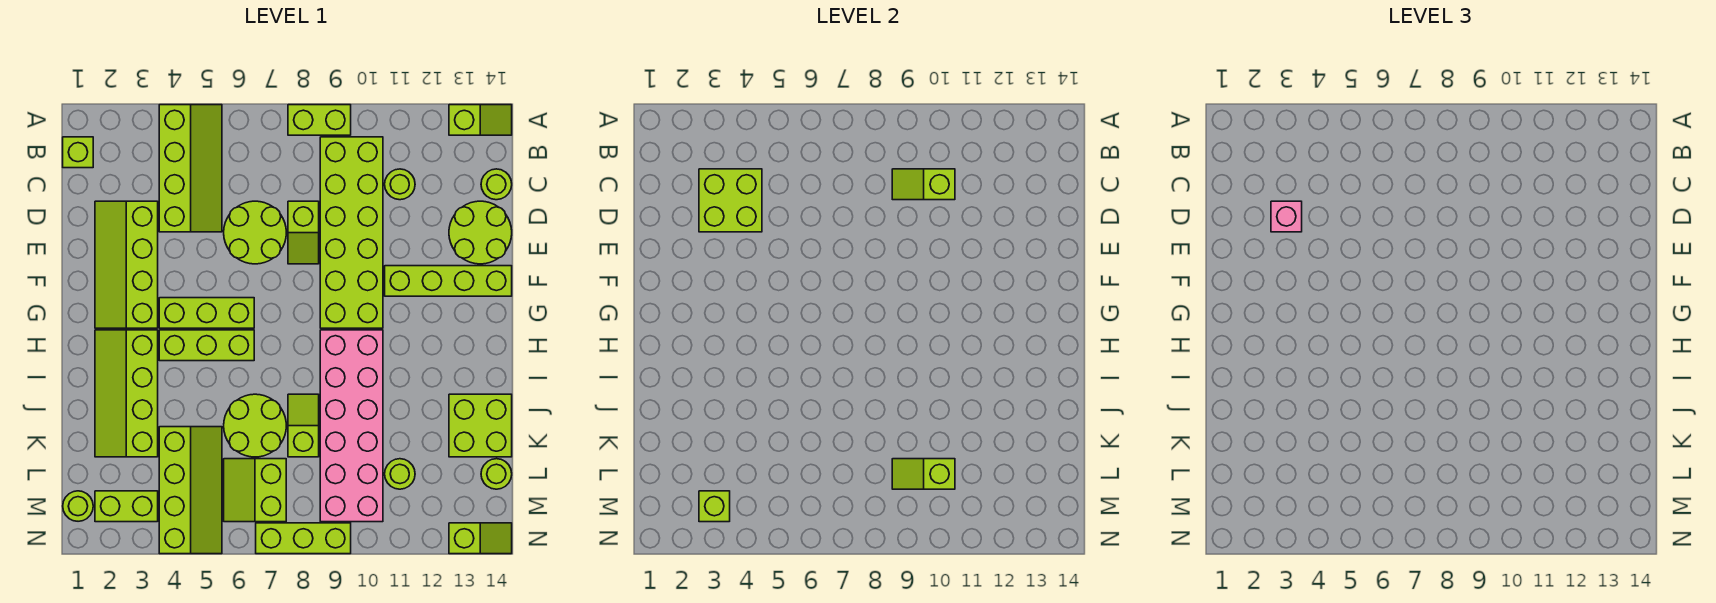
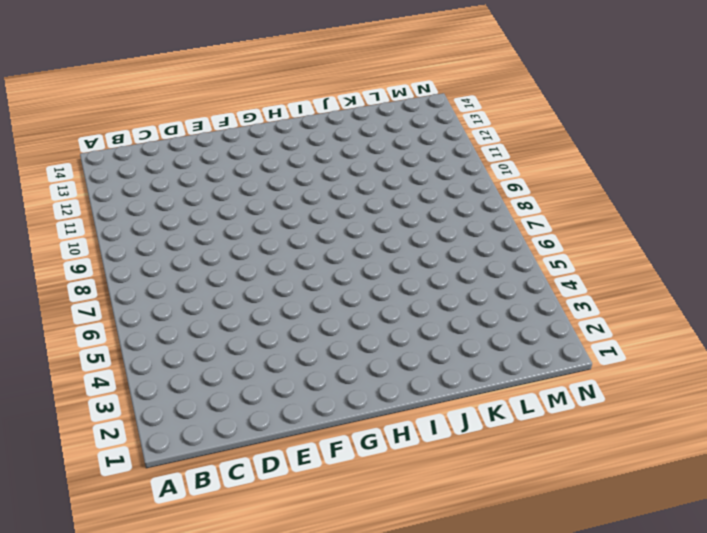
none -> lime 2x4 slope [159,105,222,232]
none -> lime 1x2 brick [288,105,351,135]
none -> lime 1x2 slope [449,105,512,135]
none -> lime 1x1 brick [63,137,93,168]

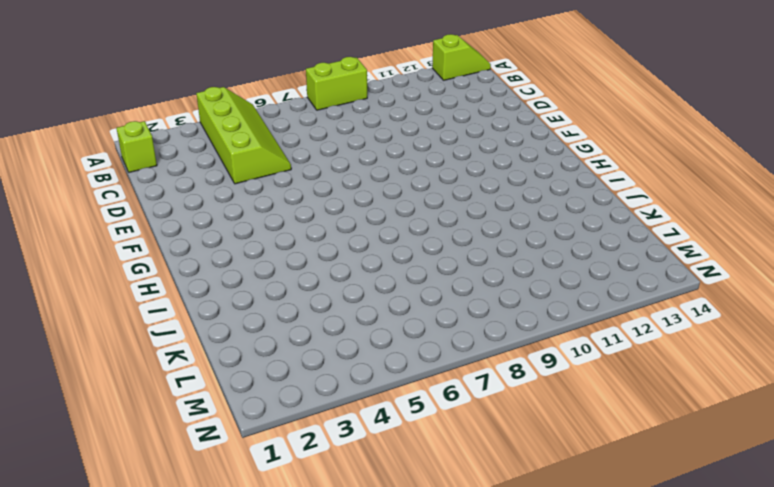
none -> lime 2x6 brick [320,137,383,328]
none -> lime 1x1 round brick [385,169,415,200]
none -> lime 1x1 round brick [481,169,512,200]
none -> lime 2x4 slope [95,201,158,328]

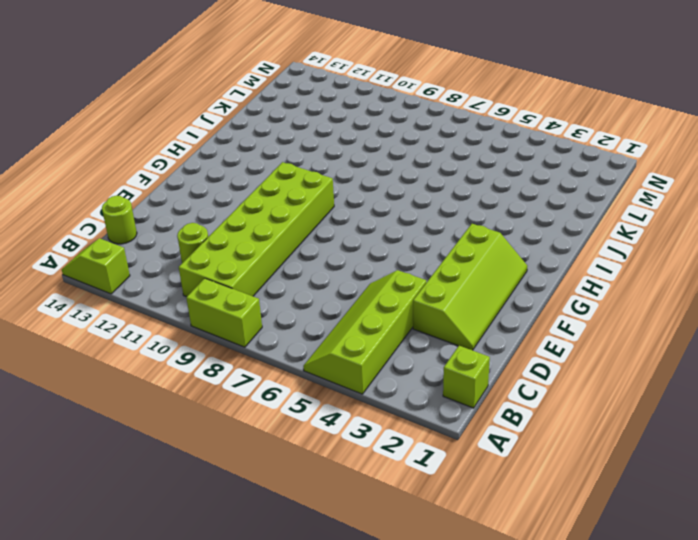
none -> lime 2x2 round brick [224,201,286,264]
none -> lime 1x2 slope [288,201,319,264]
none -> lime 2x2 round brick [449,201,512,264]
none -> lime 1x4 brick [385,266,512,296]

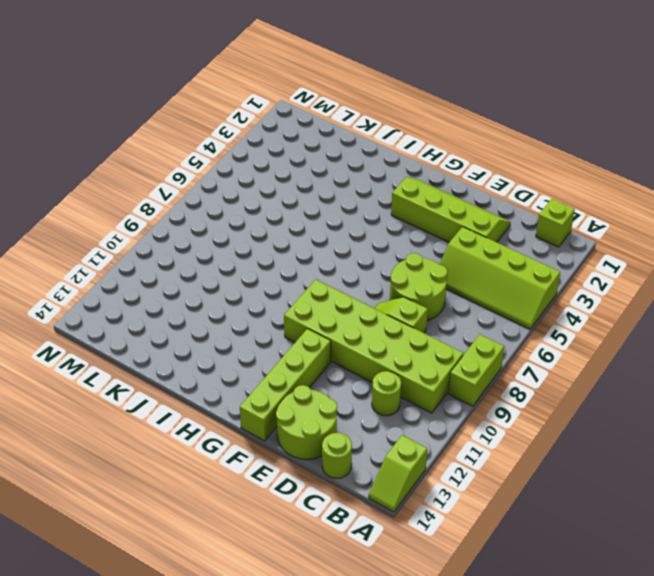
none -> lime 1x3 brick [159,298,254,328]
none -> lime 2x4 slope [95,330,158,457]
none -> lime 1x3 brick [159,330,254,361]
none -> pink 2x6 brick [320,330,383,522]

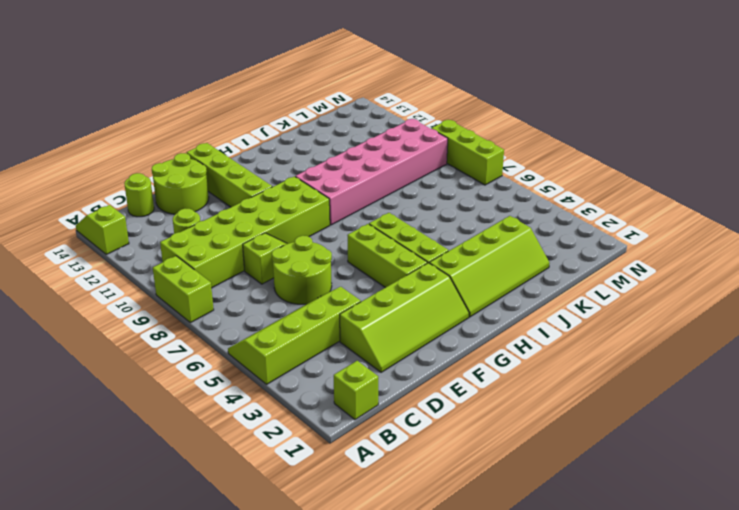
none -> lime 2x2 round brick [224,394,286,457]
none -> lime 1x2 slope [288,394,319,457]
none -> lime 2x2 brick [449,394,512,457]
none -> lime 2x4 slope [159,427,222,554]

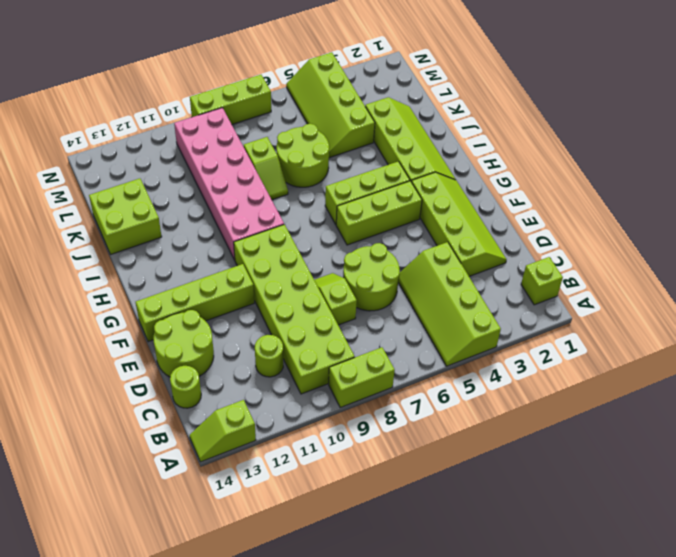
none -> lime 2x2 slope [224,459,286,522]
none -> lime 1x1 round brick [385,459,415,489]
none -> lime 1x1 round brick [481,459,512,489]
none -> lime 1x1 round brick [63,491,93,521]

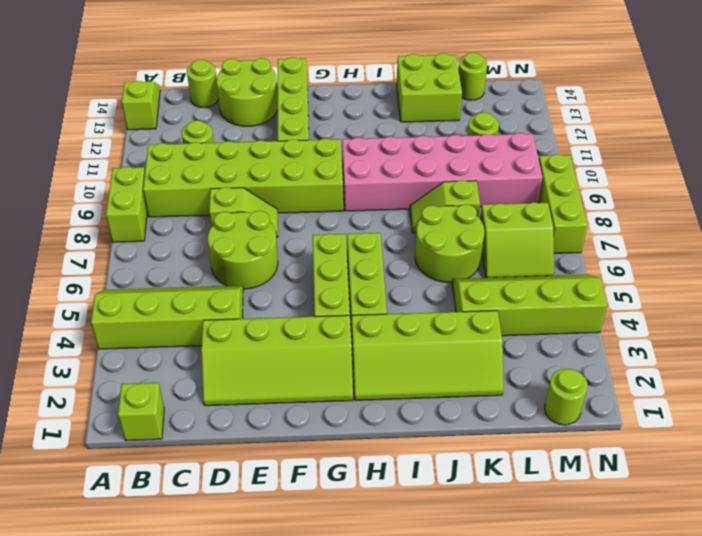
none -> lime 1x2 brick [95,491,158,522]
none -> lime 1x2 slope [449,523,512,554]
none -> lime 2x2 brick [699,169,762,232]
none -> lime 1x2 slope [892,169,955,200]

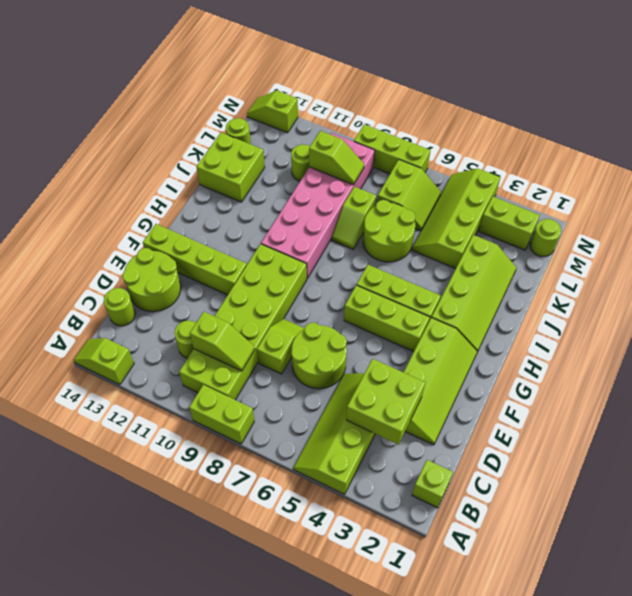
none -> lime 1x1 brick [699,491,730,522]
none -> pink 1x1 brick [1271,201,1302,232]

